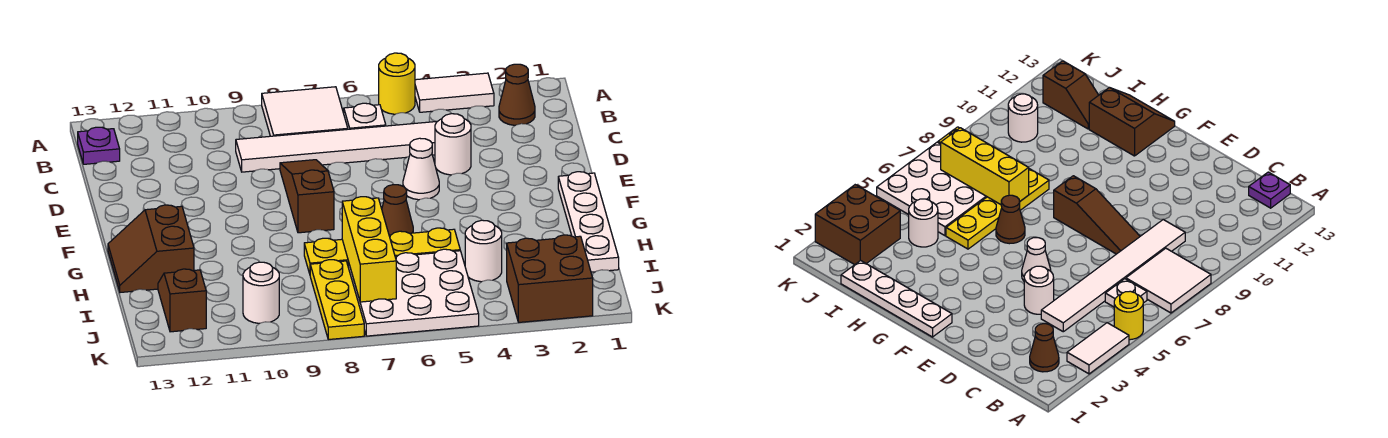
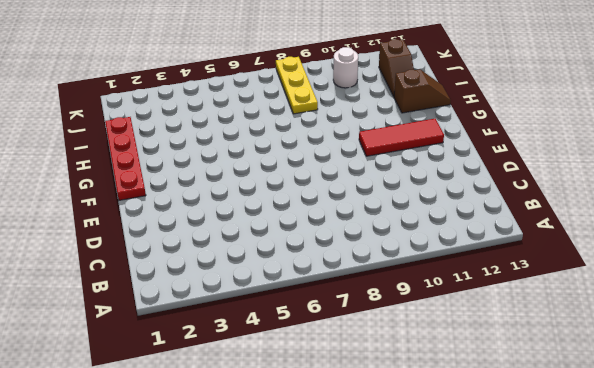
red 1x4 plate [105,117,146,200] -> white 1x4 plate [558,172,619,272]
red 1x3 tile [359,119,444,156] -> none
brown 1x2 slope [394,69,451,113] -> brown 2x2 slope [108,205,194,293]
none -> white 1x2 tile [415,73,494,112]
none -> yellow 1x1 round brick [379,53,415,114]
none -> white 2x2 tile [262,87,348,136]

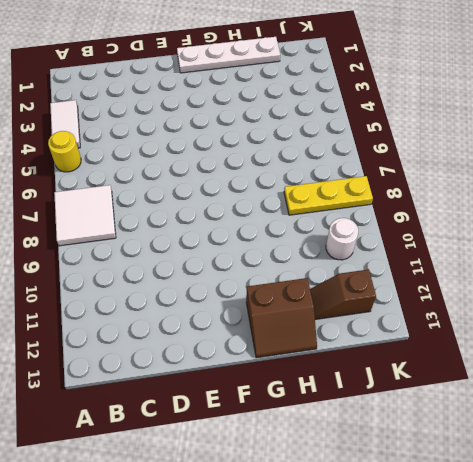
none -> brown 1x1 cone [499,64,535,125]
none -> white 1x1 plate [344,103,386,129]
none -> purple 1x1 plate [78,127,120,164]

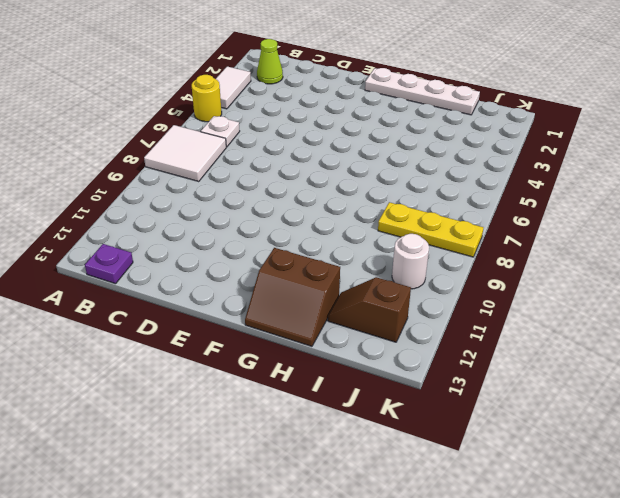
lime 1x1 cone [257,39,283,84] -> brown 1x1 cone [499,64,535,125]
none -> white 1x6 tile [236,122,437,172]
none -> white 1x1 round brick [435,114,471,175]
none -> brown 1x3 slope [280,160,334,233]

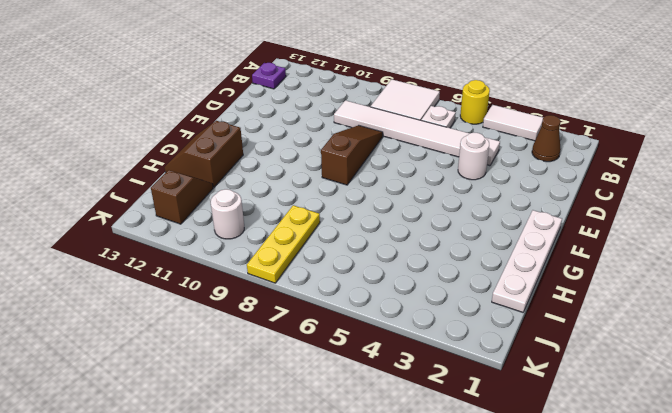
none -> white 1x1 cone [403,138,439,200]
none -> brown 1x1 cone [382,185,413,235]
none -> yellow 1x4 plate [304,228,460,274]

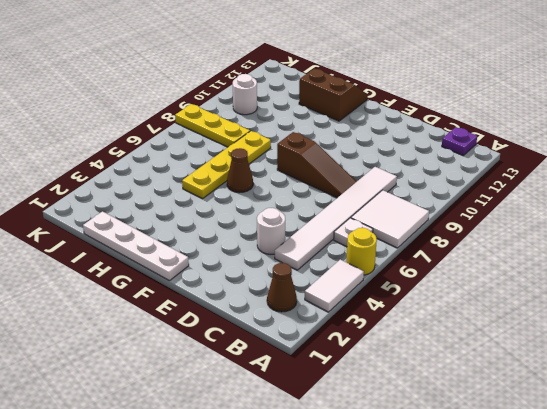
none -> white 1x1 cone [403,138,439,200]
none -> white 1x1 round brick [465,220,502,282]
none -> white 3x3 plate [348,249,479,336]

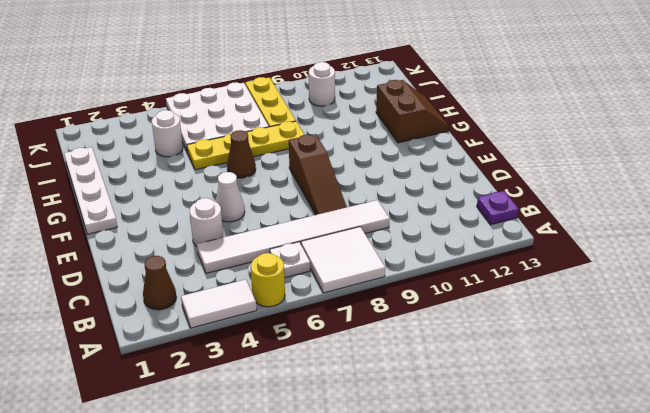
none -> brown 1x2 slope [158,269,206,332]
none -> brown 2x2 brick [507,235,593,322]
none -> yellow 1x3 brick [342,197,396,302]

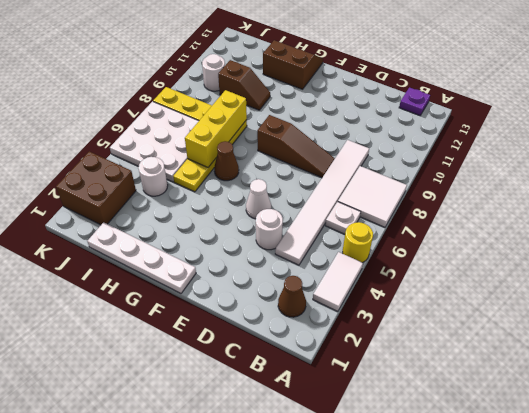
yellow 1x3 brick [185,90,247,167] -> yellow 1x3 brick turned to [342,197,396,302]
brown 1x2 slope [218,60,270,110] -> brown 1x2 slope moved to [158,269,206,332]

